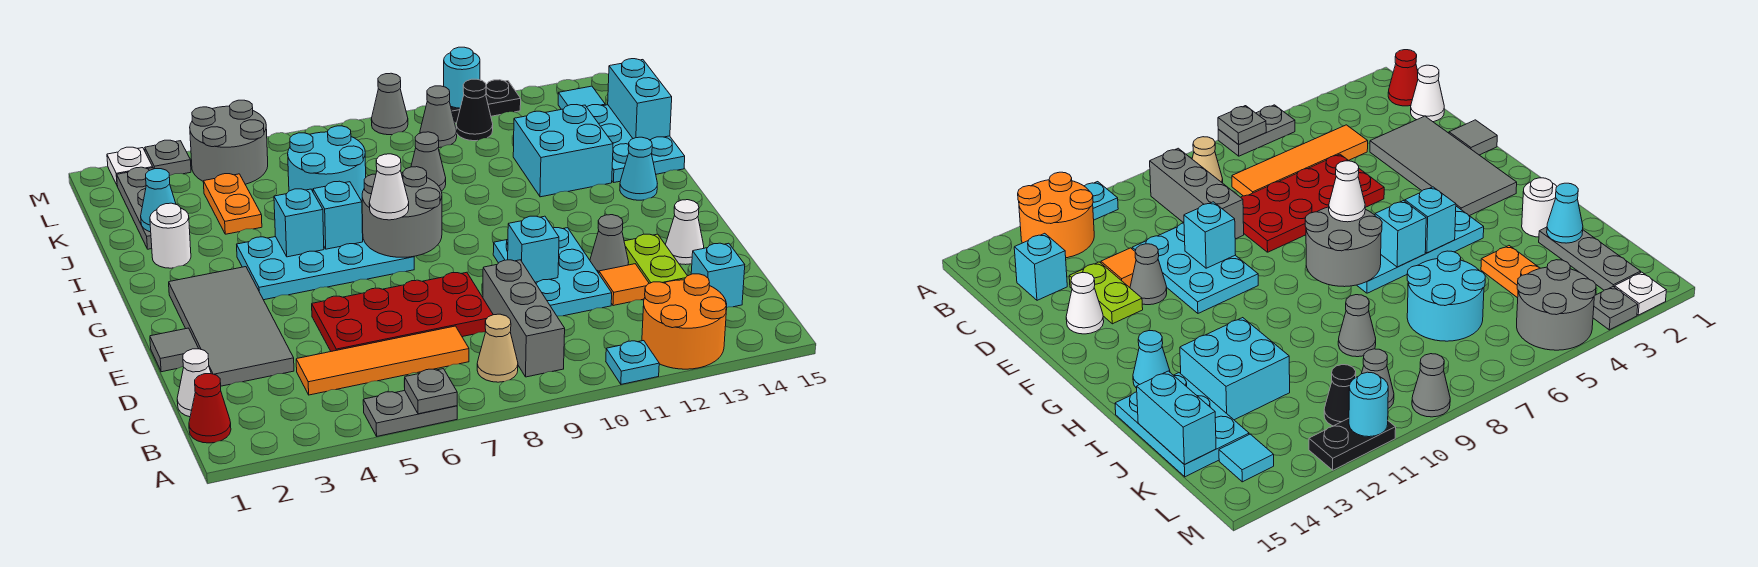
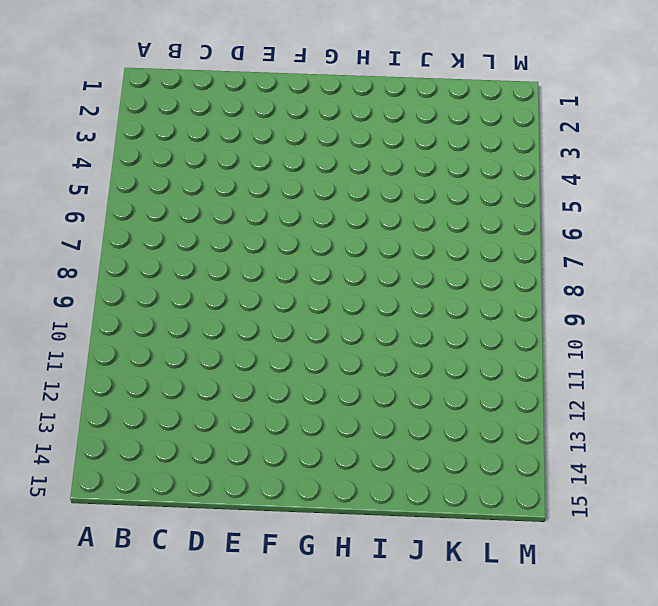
none -> grey 1x2 plate [363,391,457,436]
none -> cyan 1x1 plate [606,341,659,384]
none -> orange 2x2 round brick [642,274,727,369]
none -> red 1x1 cone [189,374,231,443]

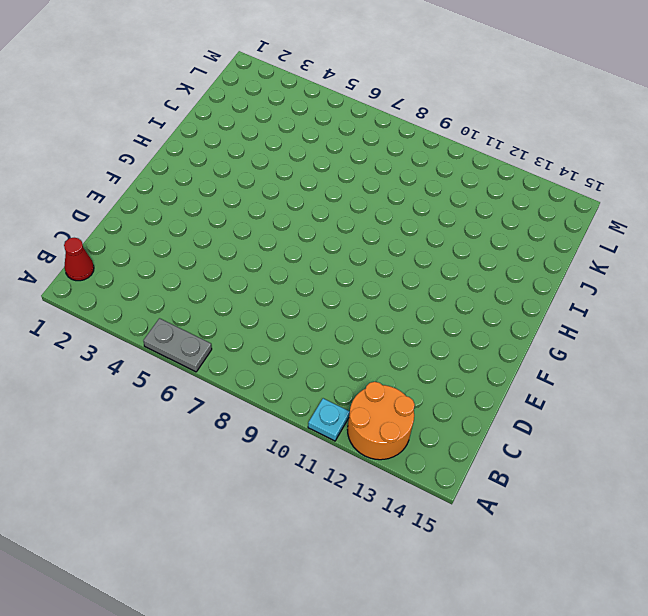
none -> tan 1x1 cone [477,314,518,382]
none -> grey 1x3 brick [483,260,565,377]
none -> white 1x1 cone [177,349,211,417]
none -> orange 1x4 tile [296,326,469,395]

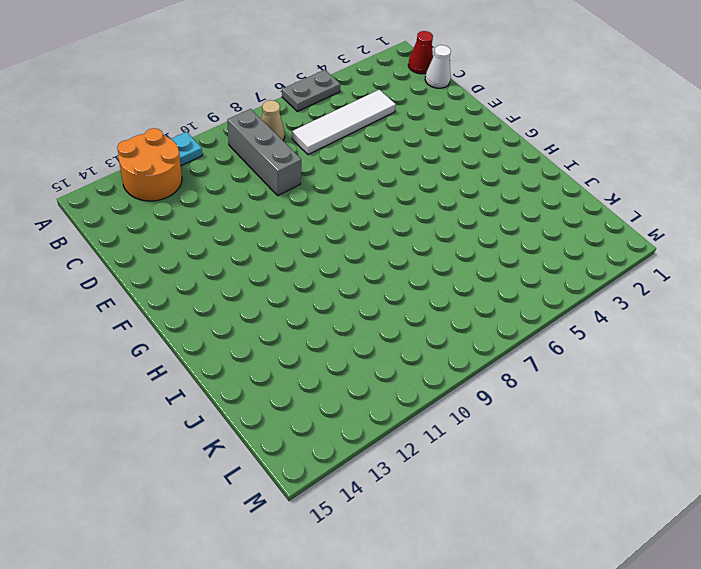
white 1x4 tile [292,90,396,155] -> orange 1x4 tile [296,326,469,395]
none -> cyan 1x1 brick [691,243,745,307]
none -> grey 2x4 tile [169,267,294,386]
none -> red 2x4 plate [312,272,493,351]
none -> cyan 2x3 plate [493,228,612,316]

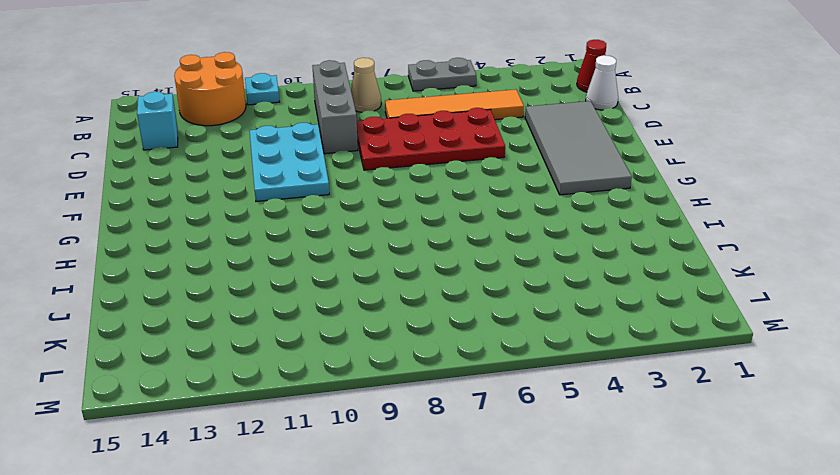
none -> orange 1x1 tile [599,264,649,306]
none -> lime 1x2 plate [624,234,687,283]
none -> grey 1x1 tile [150,328,199,372]
none -> grey 1x1 cone [590,215,628,273]

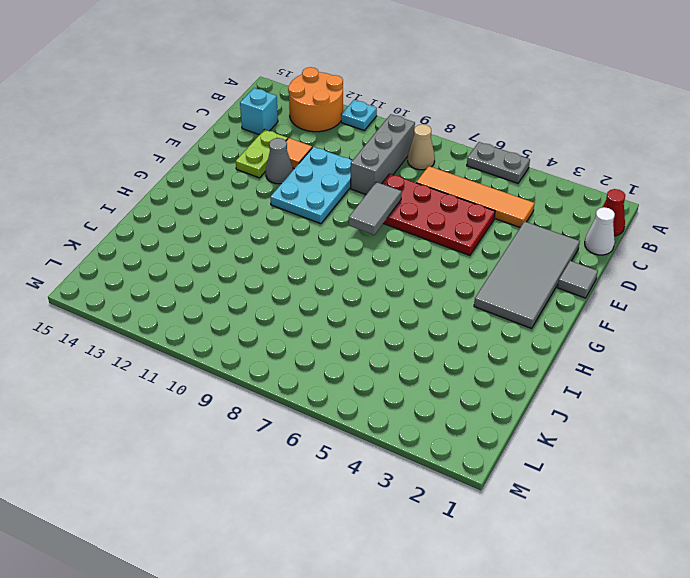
grey 1x2 tile [349,182,402,235] -> none
none -> white 1x1 cone [666,200,704,265]
none -> cyan 2x4 plate [237,220,414,300]
none -> cyan 1x1 cone [620,137,657,200]
none -> white 1x1 round brick [150,203,191,268]

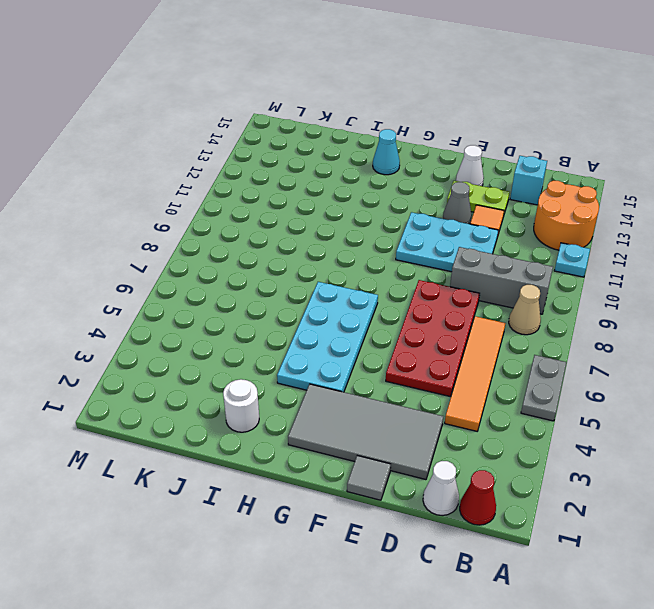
none -> cyan 2x2 brick [513,105,613,197]
none -> cyan 2x3 plate [587,105,685,183]
none -> grey 1x3 plate [117,167,153,249]
none -> orange 1x2 plate [203,174,262,234]

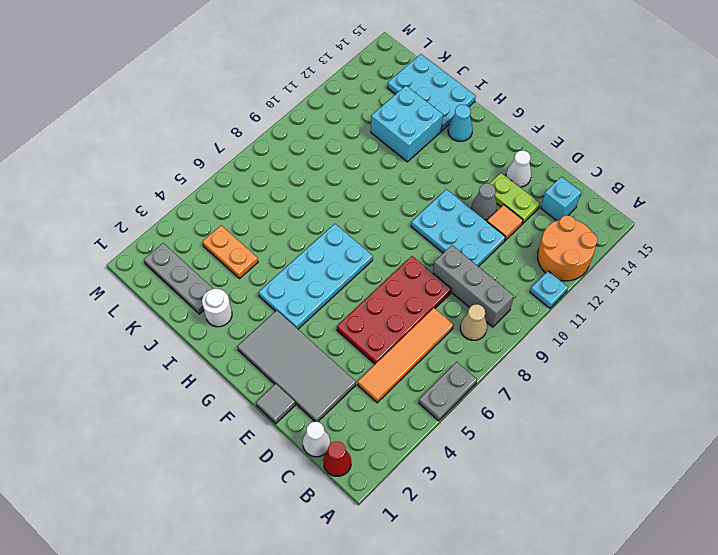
none -> cyan 2x2 round brick [288,126,366,201]
none -> grey 1x1 cone [411,132,446,191]
none -> grey 2x2 round brick [190,100,268,184]
none -> grey 1x1 cone [420,86,457,148]

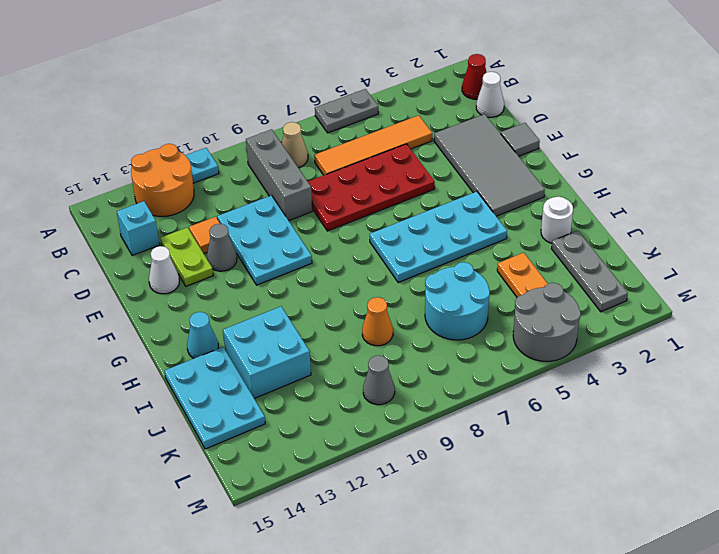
orange 1x1 cone [362,297,393,346] -> grey 1x1 cone [411,132,446,191]
none -> black 1x1 cone [456,79,493,141]
none -> cyan 1x1 tile [558,86,605,109]
none -> white 1x1 plate [107,147,153,186]
none -> grey 1x1 plate [145,140,191,176]

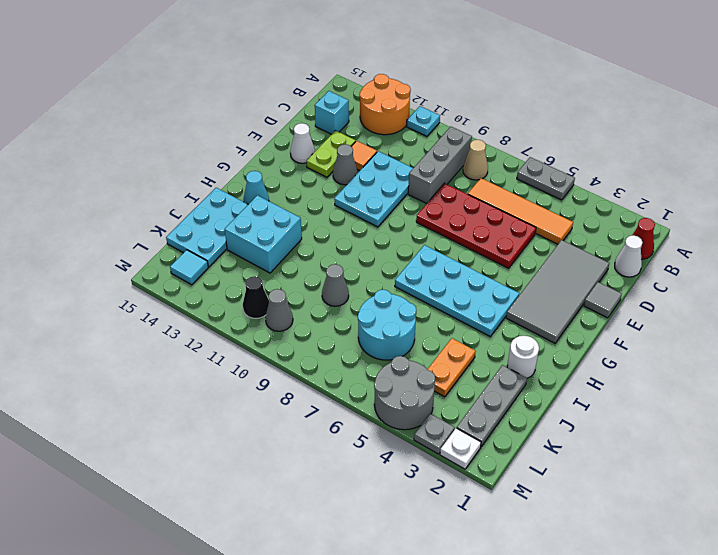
none -> grey 1x1 cone [371,73,408,135]
none -> black 1x2 plate [451,80,521,123]
none -> grey 1x1 plate [404,369,457,414]
none -> cyan 1x1 brick [508,216,559,282]

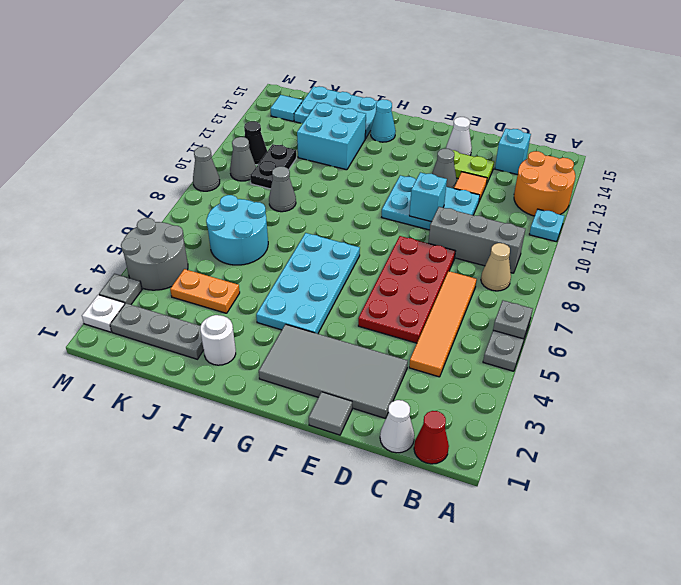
black 1x2 plate [250,144,296,189] -> black 1x2 plate moved to [451,80,521,123]
none -> grey 2x2 round brick [362,167,442,257]
none -> cyan 1x1 brick [274,189,324,257]
none -> cyan 1x1 brick [313,181,363,249]
none -> cyan 1x1 cone [141,169,176,232]

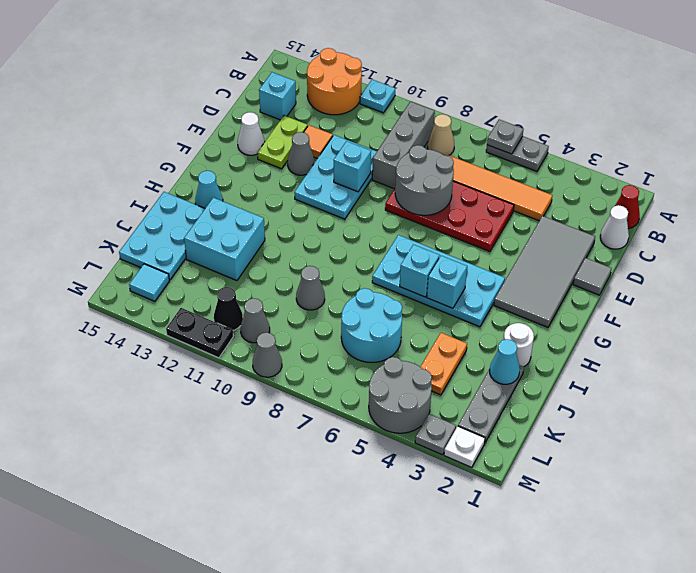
grey 2x2 round brick [395,145,454,215] -> grey 2x2 round brick moved to [362,167,442,257]
none -> cyan 1x2 brick [608,59,672,140]
none -> cyan 1x1 round brick [444,47,480,108]
none -> white 1x1 cone [369,154,409,220]

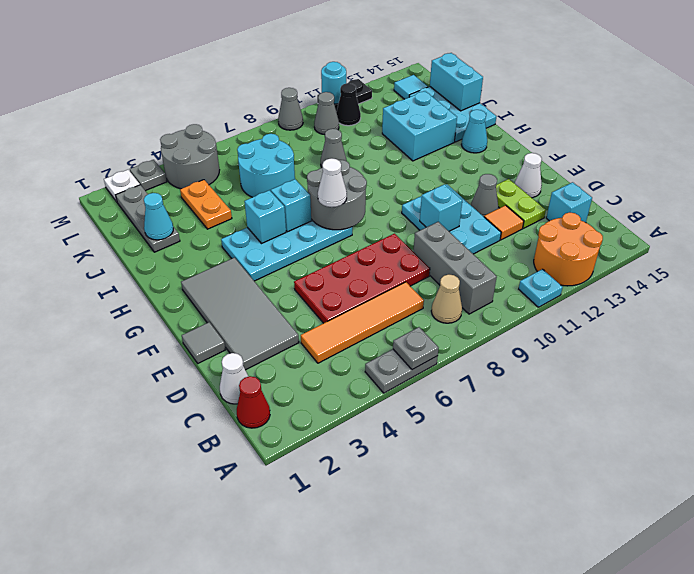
none -> white 1x1 round brick [150,203,191,268]

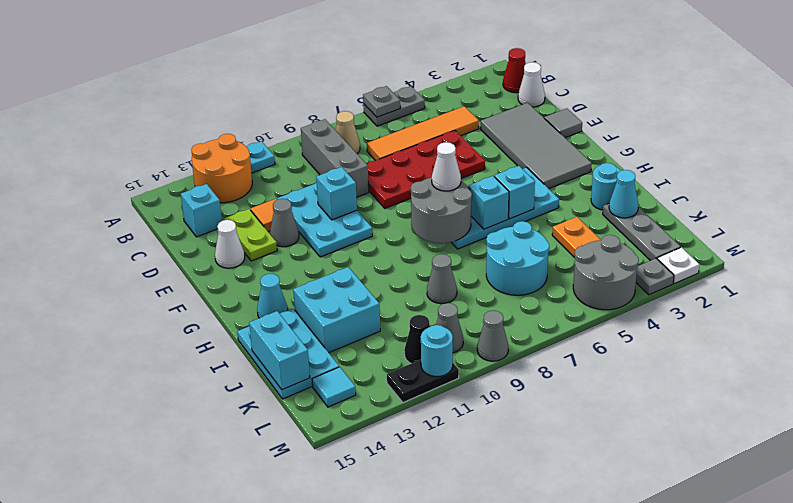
cyan 1x1 round brick [591,163,620,210] -> white 1x1 round brick [150,203,191,268]

